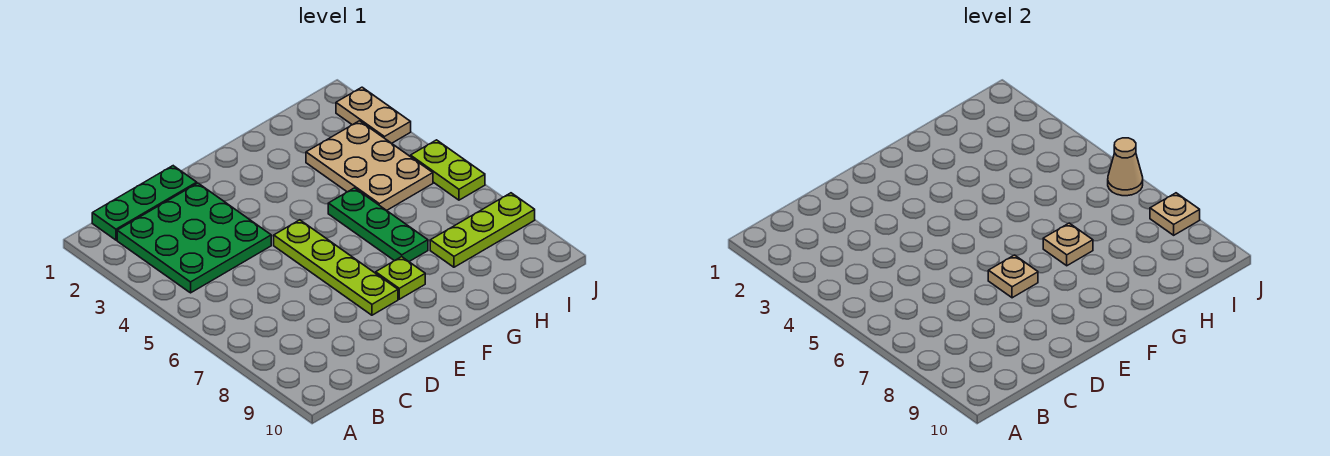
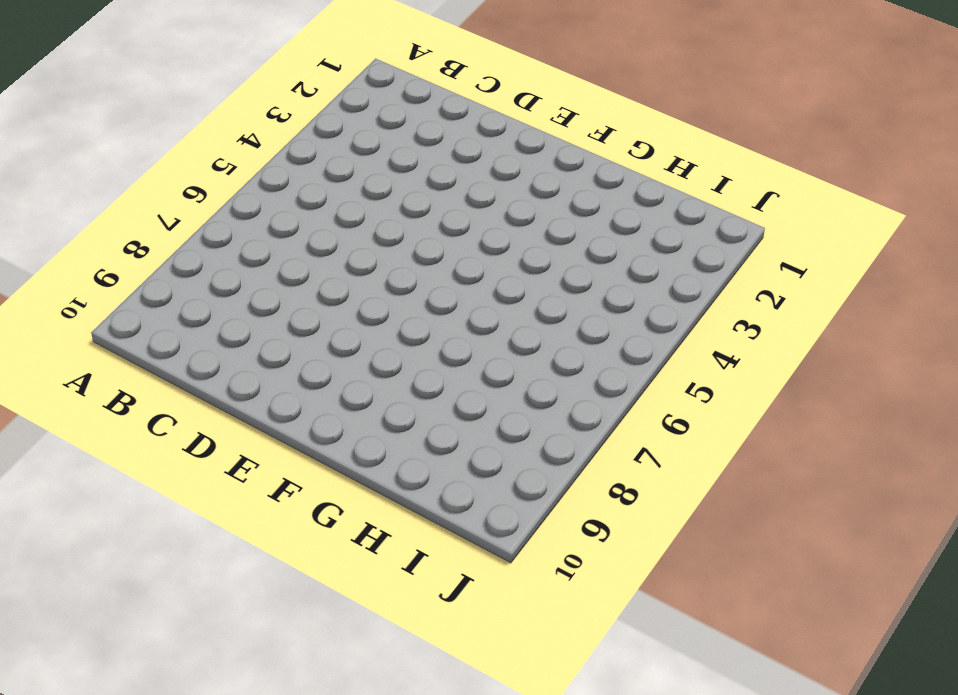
none -> green 1x3 plate [92,166,197,240]
none -> green 3x3 plate [117,183,271,293]
none -> lime 1x4 plate [274,220,398,315]

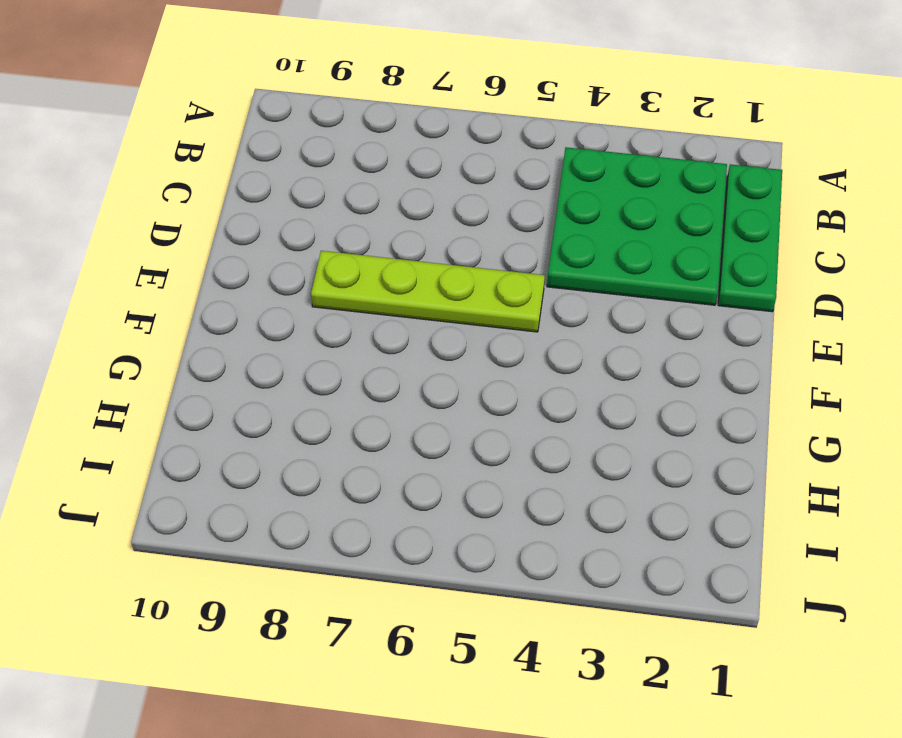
none -> lime 1x1 plate [376,257,425,299]
none -> green 1x3 plate [328,188,428,261]
none -> tan 2x3 plate [306,121,433,210]

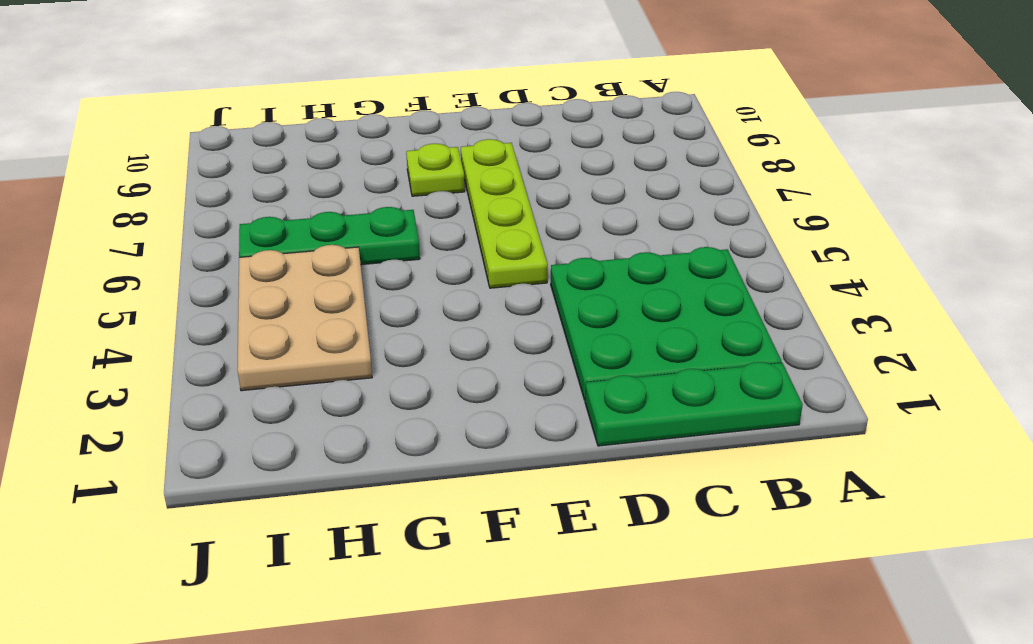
green 1x3 plate [239,207,420,265] -> green 1x3 plate turned to [328,188,428,261]
none -> lime 1x3 plate [430,193,535,267]
none -> tan 1x2 plate [336,87,411,143]
none -> lime 1x2 plate [411,140,485,200]

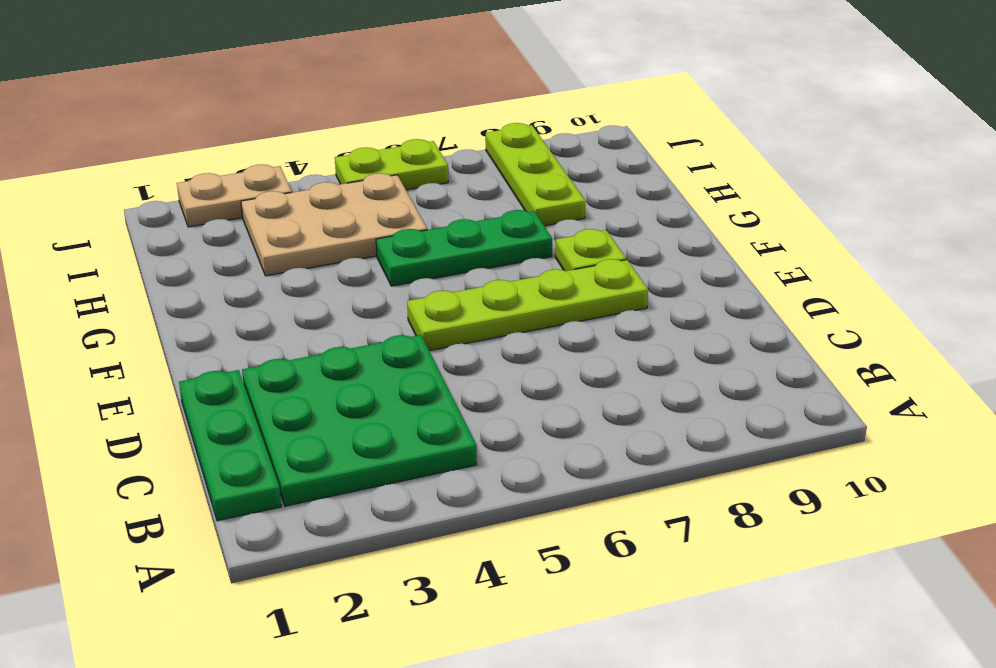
none -> tan 1x1 plate [988,255,1038,298]
none -> tan 1x1 plate [1043,223,1093,266]
none -> tan 1x1 cone [1108,138,1143,196]

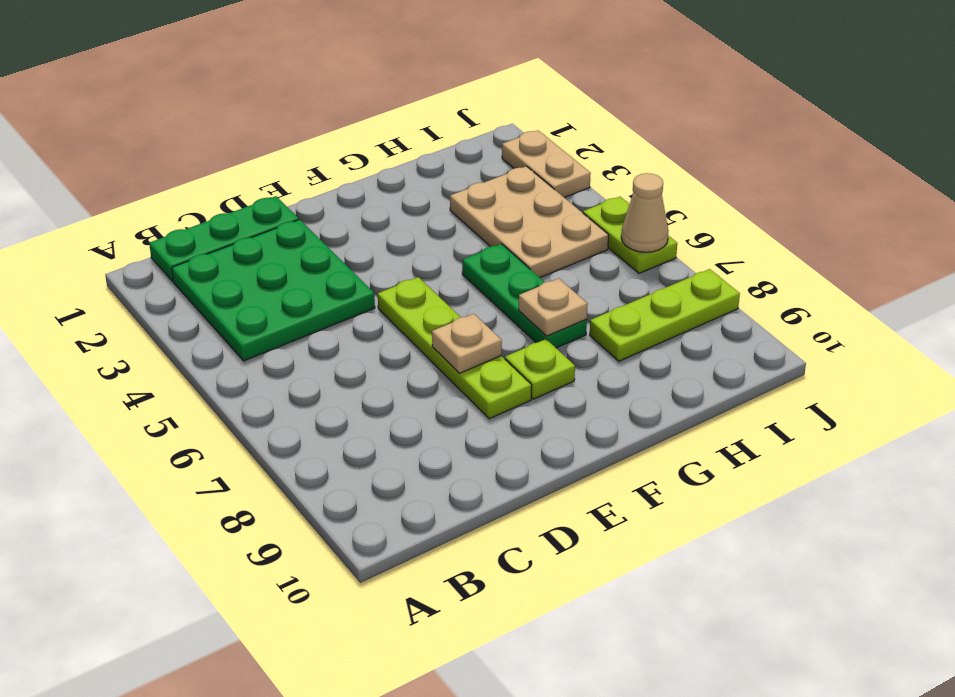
none -> tan 1x1 plate [1150,193,1200,235]

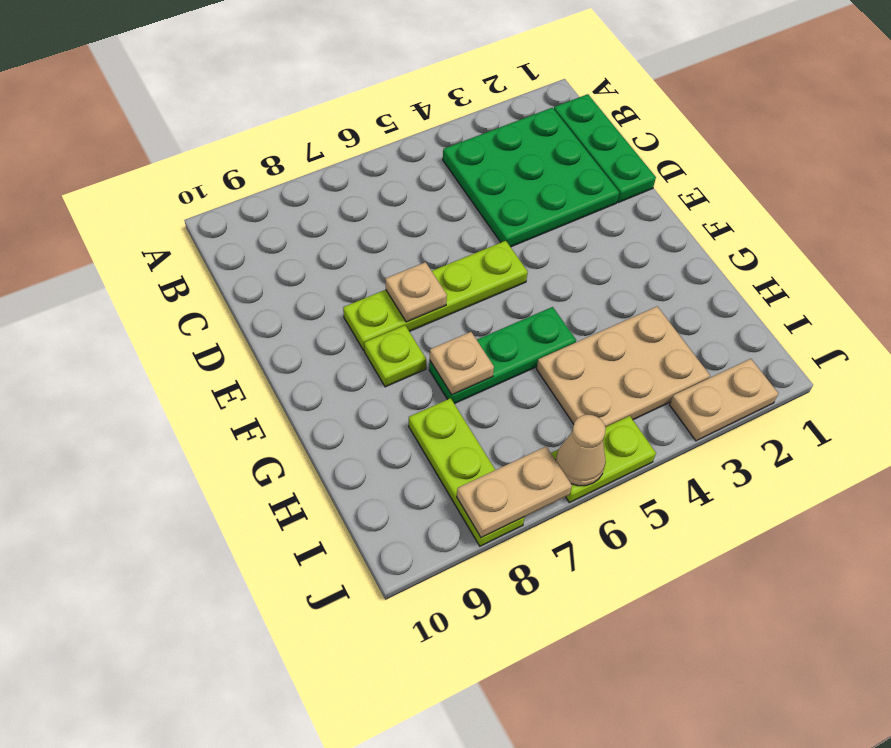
tan 1x2 plate [457,446,572,538] -> tan 1x1 plate [1150,193,1200,235]

